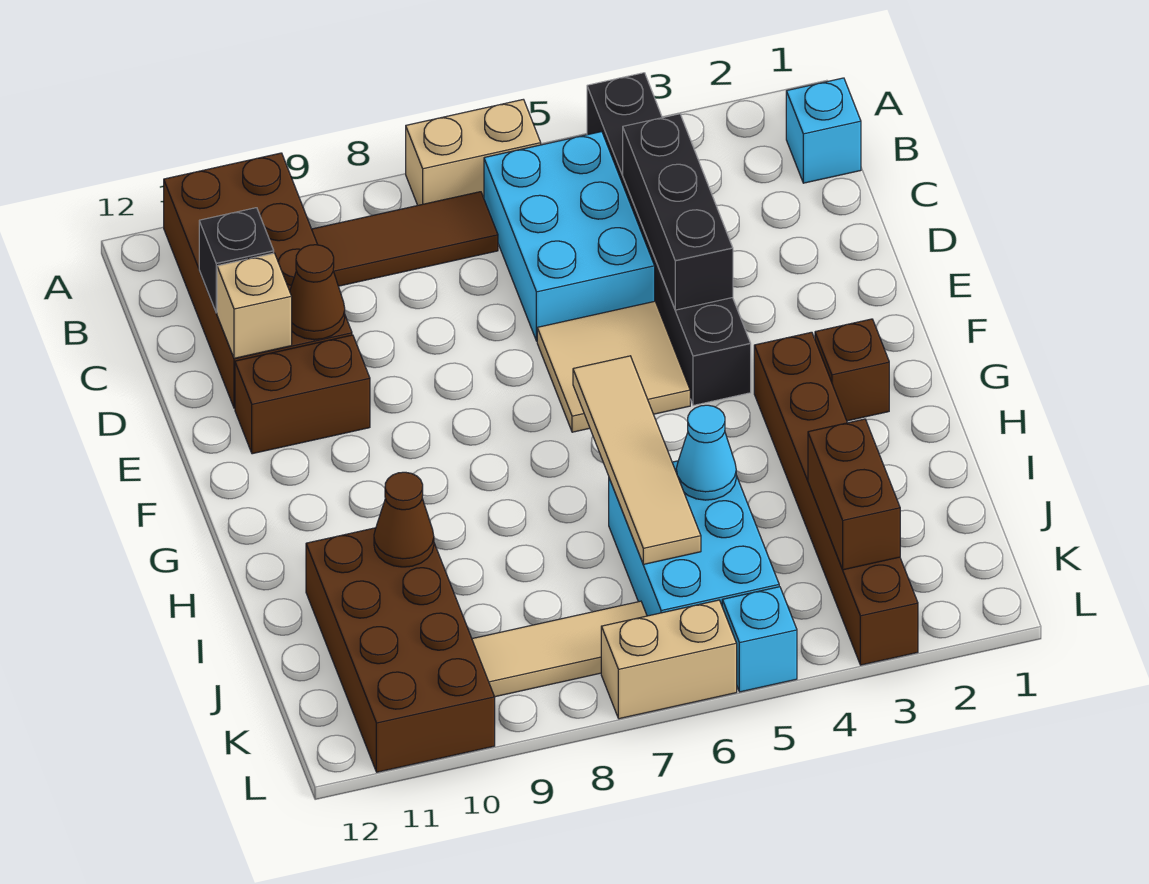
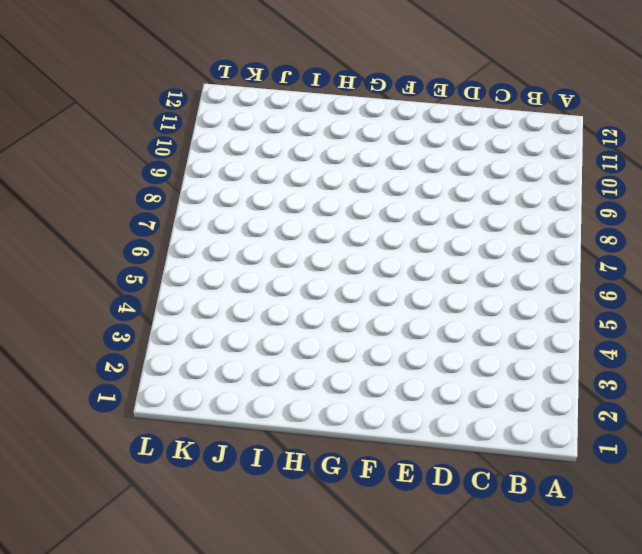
none -> black 1x6 brick [587,73,751,405]
none -> tan 1x2 brick [406,99,541,205]
none -> brown 2x4 brick [164,153,352,408]

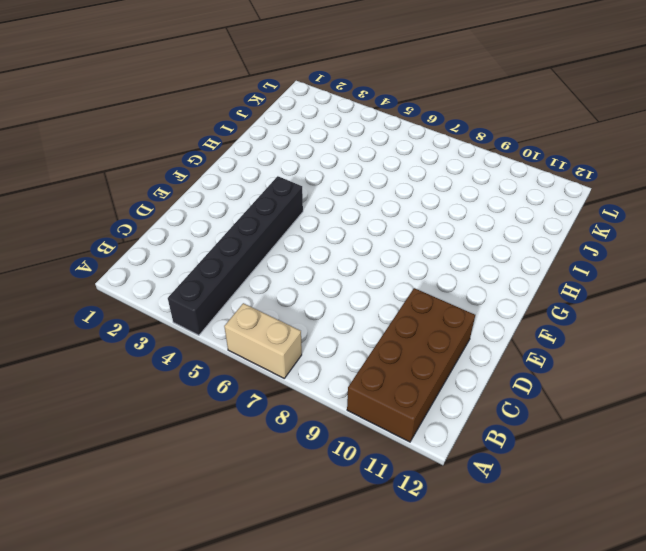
none -> cyan 1x1 brick [786,78,861,183]
none -> cyan 2x3 brick [484,132,655,341]
none -> brown 1x3 tile [312,192,498,286]

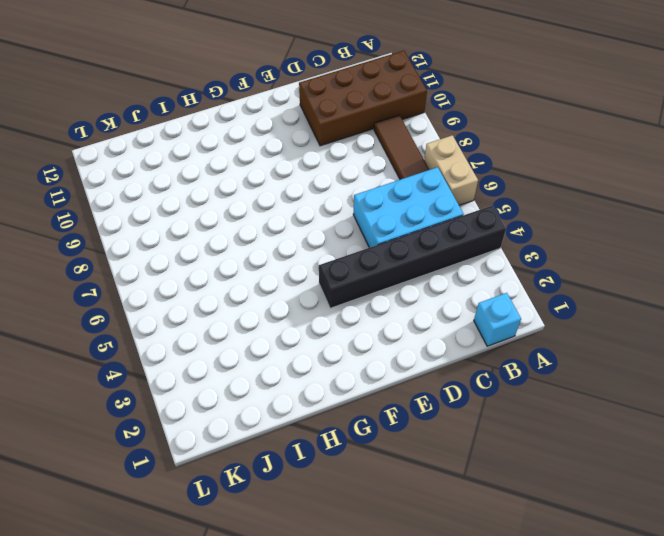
none -> tan 2x2 tile [537,301,690,432]
none -> brown 1x2 brick [235,335,370,454]
none -> brown 1x1 brick [815,319,889,421]

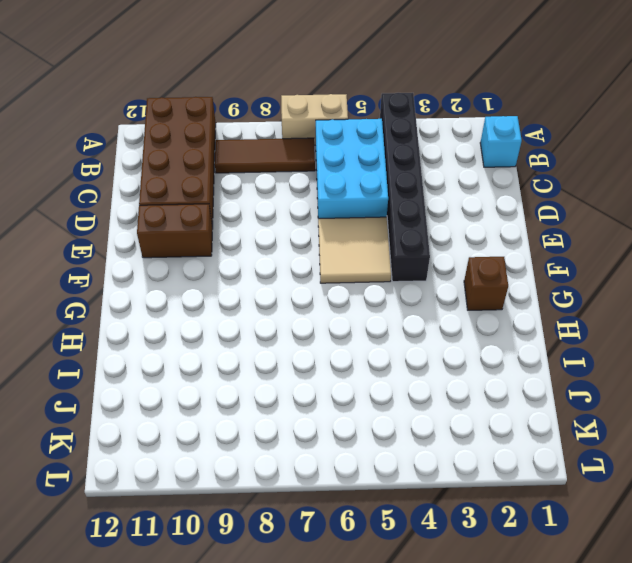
none -> brown 1x6 brick [754,332,918,665]
none -> cyan 2x3 brick [609,461,779,616]
none -> brown 2x4 brick [306,528,495,772]

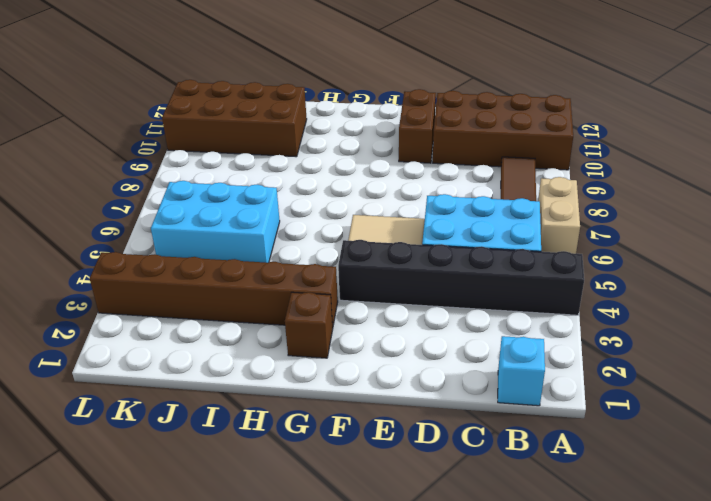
none -> tan 1x3 tile [472,601,647,697]
none -> cyan 1x1 brick [722,587,797,692]
none -> tan 1x2 brick [601,600,737,719]

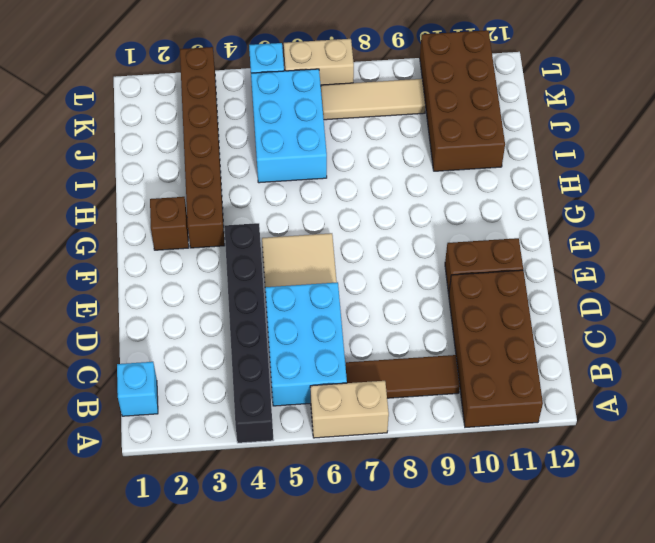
none -> black 1x3 brick [623,114,733,310]
none -> black 1x1 brick [199,208,274,313]
none -> brown 1x1 cone [290,245,345,340]

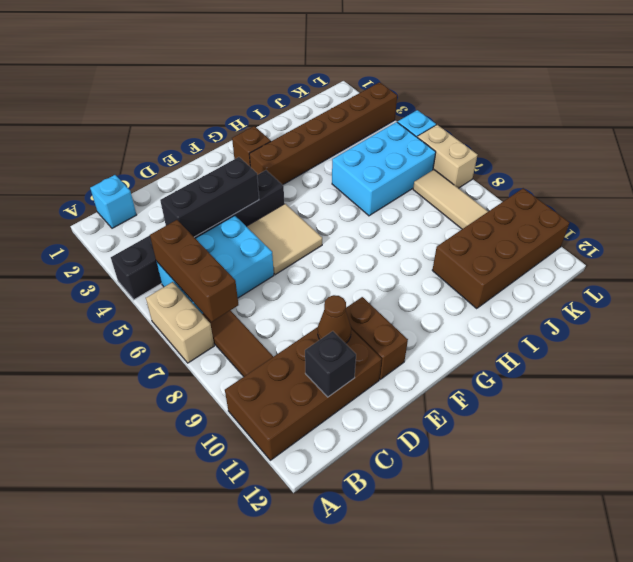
brown 1x3 brick [150,220,238,322] -> none
none -> tan 1x1 brick [217,253,292,358]
none -> tan 1x4 tile [573,356,701,564]
none -> cyan 1x1 cone [676,405,736,500]

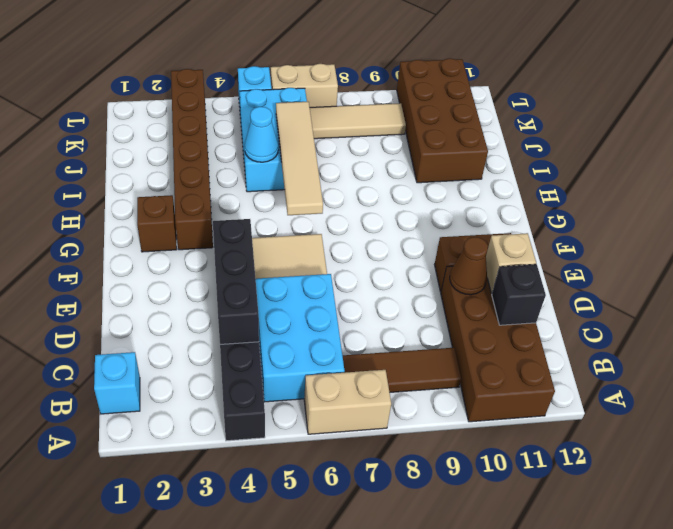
none -> brown 1x1 cone [374,472,434,567]
none -> brown 1x2 brick [808,419,900,570]

